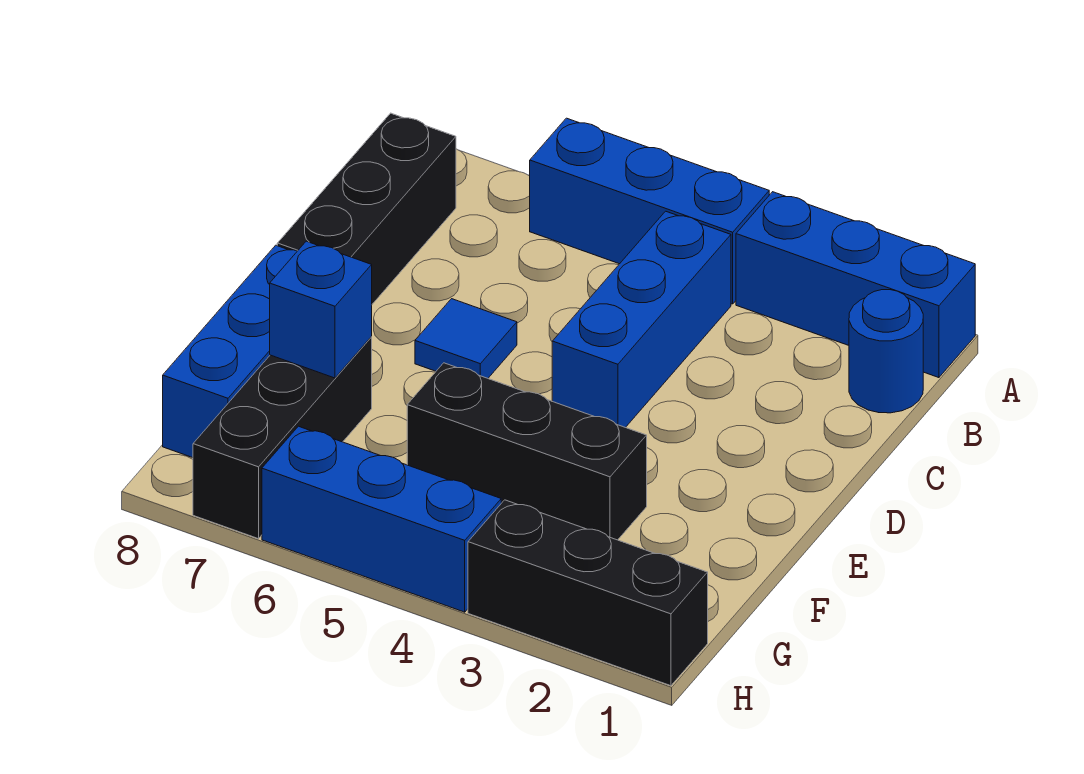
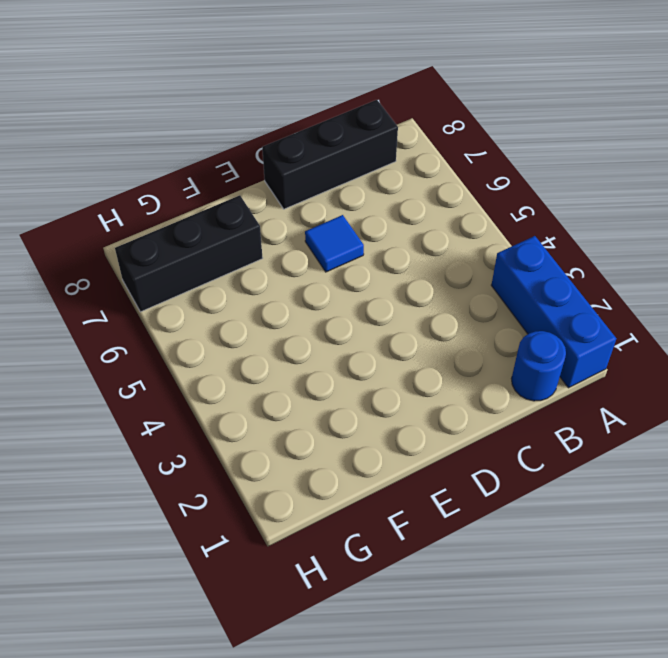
none -> blue 1x3 brick [530,118,769,304]
none -> blue 1x3 brick [552,211,731,427]
none -> blue 1x3 brick [163,245,297,458]

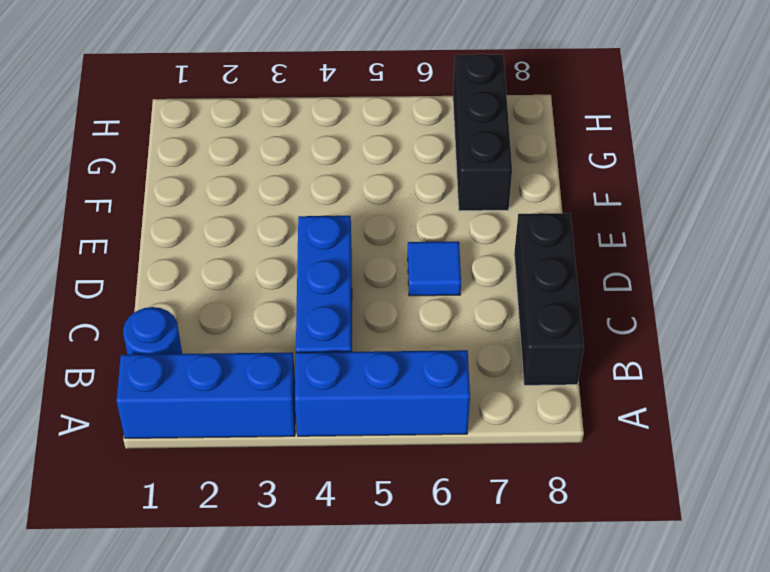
none -> blue 1x3 brick [163,245,297,458]
none -> black 1x3 brick [407,363,647,540]
none -> black 1x3 brick [468,500,708,686]

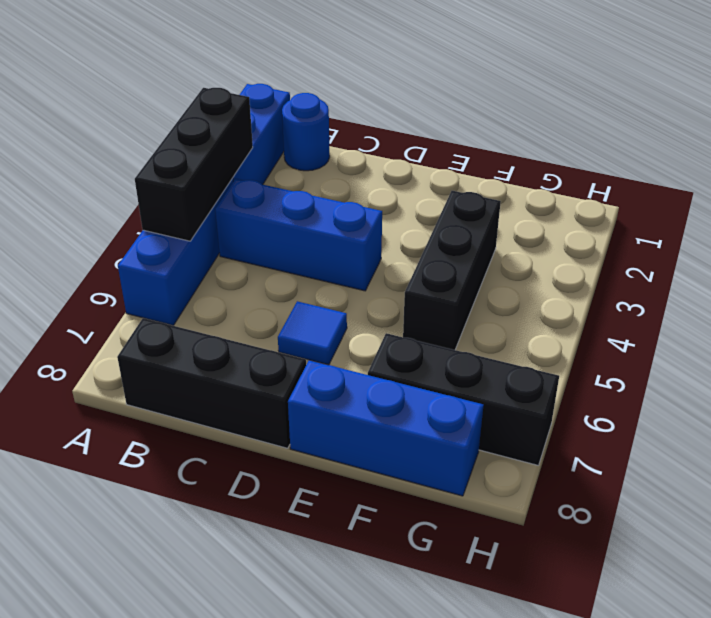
black 1x3 brick [135,88,253,241] -> black 1x3 brick moved to [468,500,708,686]
none -> blue 1x3 brick [262,426,501,612]
none -> blue 1x1 brick [270,241,372,378]

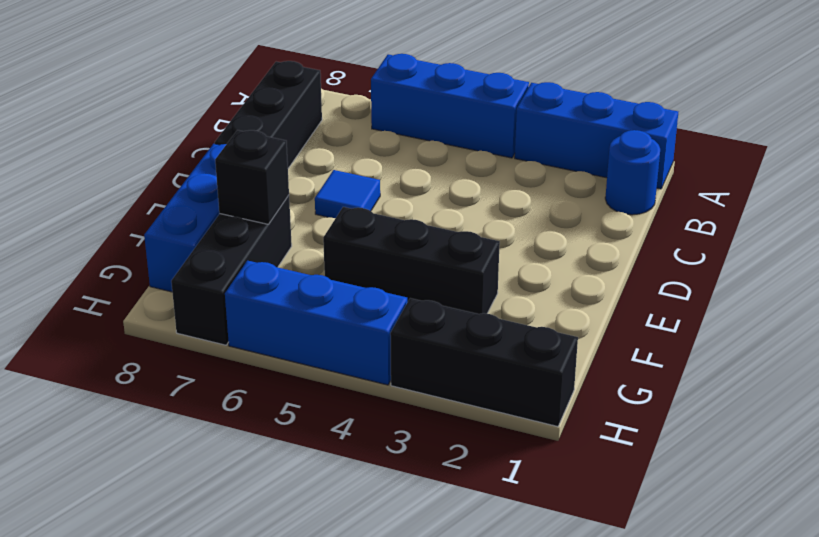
black 1x1 brick [215,130,289,224] -> blue 1x1 brick [270,241,372,378]
none -> blue 1x3 brick [552,211,731,427]

